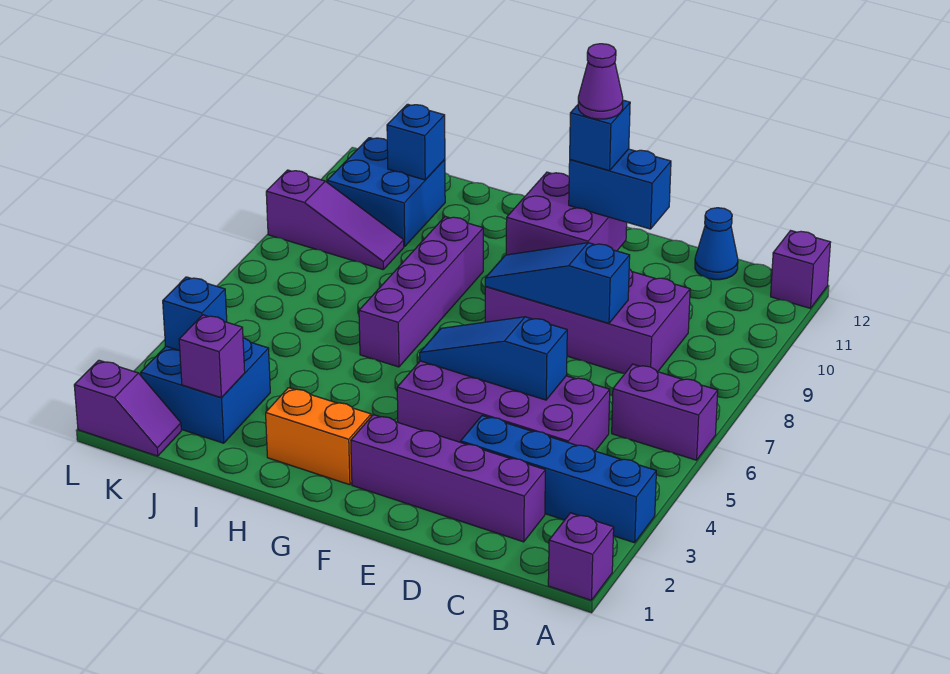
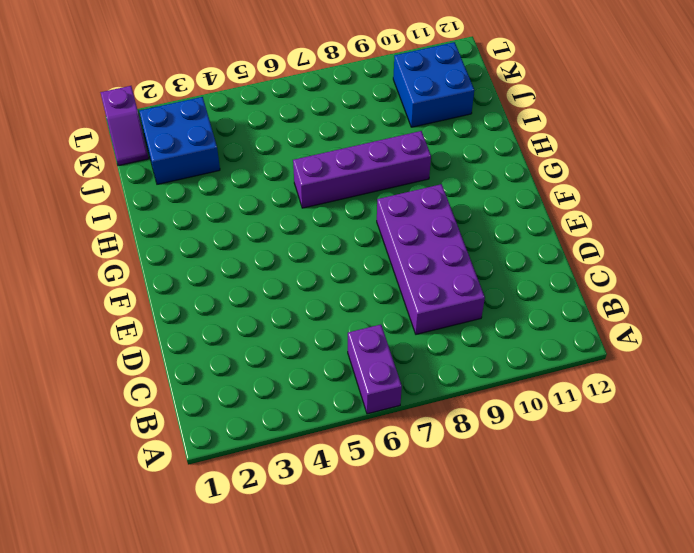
none -> purple 1x1 brick [548,513,614,600]
none -> blue 1x4 brick [461,416,656,543]
none -> purple 1x1 brick [771,231,831,308]

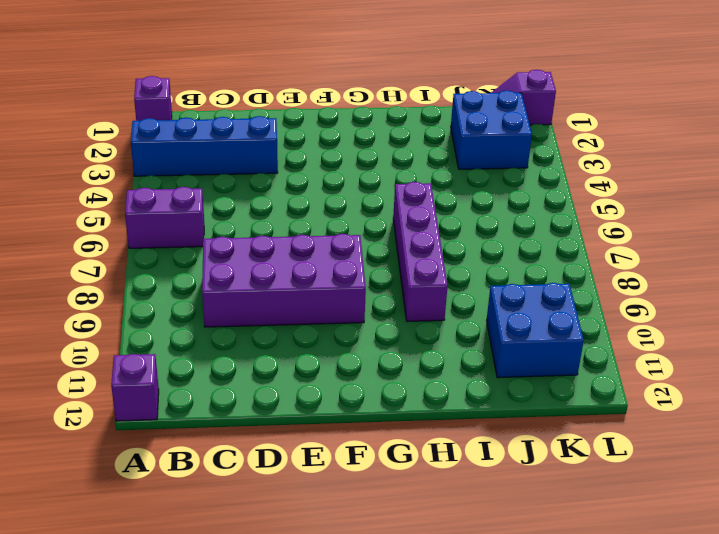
none -> purple 1x4 brick [351,415,545,542]
none -> purple 2x4 brick [397,361,610,451]
none -> blue 1x1 cone [695,208,738,280]

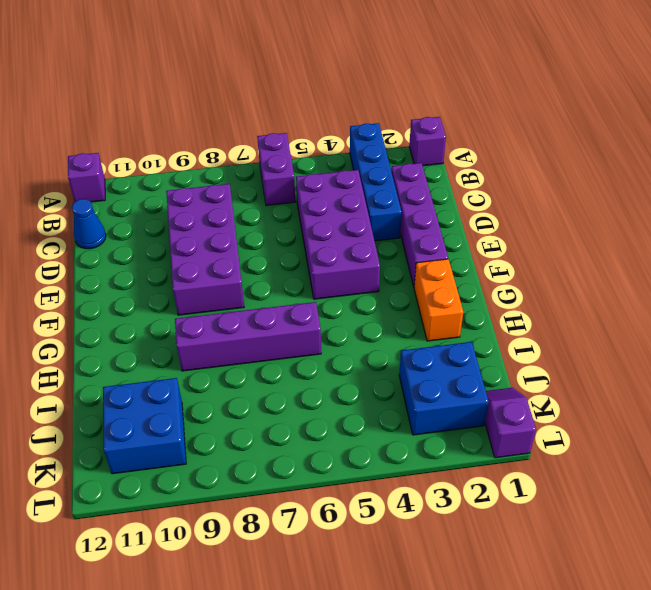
none -> purple 1x3 slope [266,170,404,270]
none -> blue 1x3 slope [420,317,567,400]
none -> blue 1x3 slope [485,243,630,323]

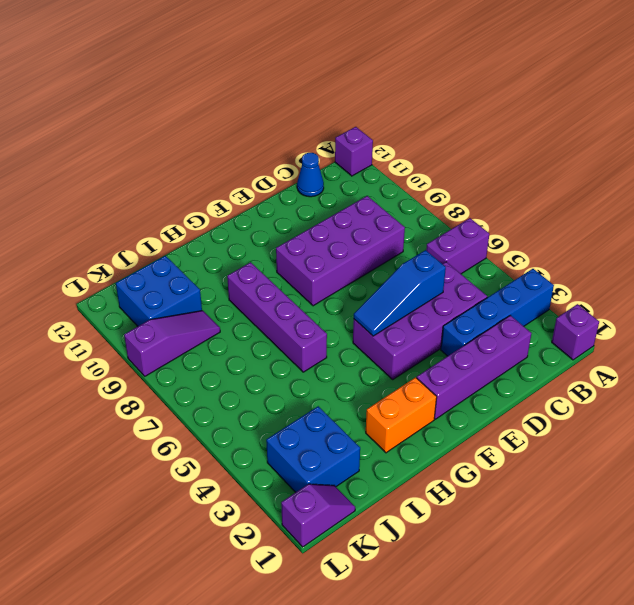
none -> blue 1x3 slope [485,243,630,323]
none -> purple 2x2 brick [506,172,627,255]
none -> purple 1x1 brick [179,315,245,397]

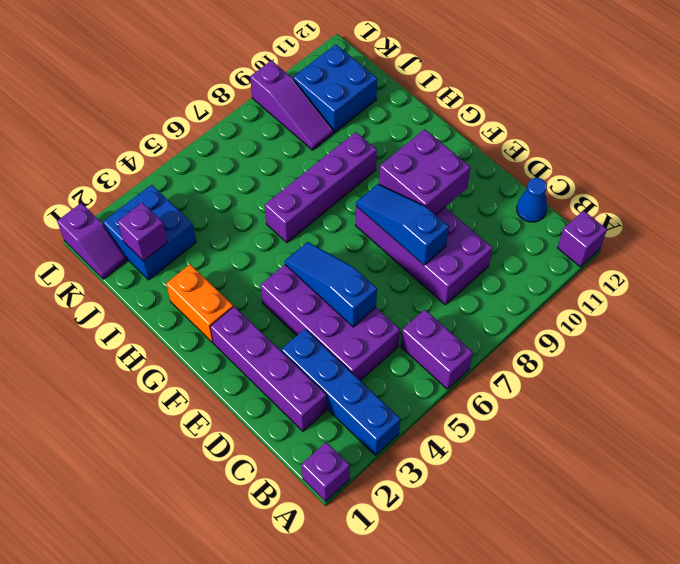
none -> blue 1x1 brick [387,104,445,180]
none -> blue 1x1 brick [163,277,227,351]
none -> blue 1x2 brick [569,149,671,229]

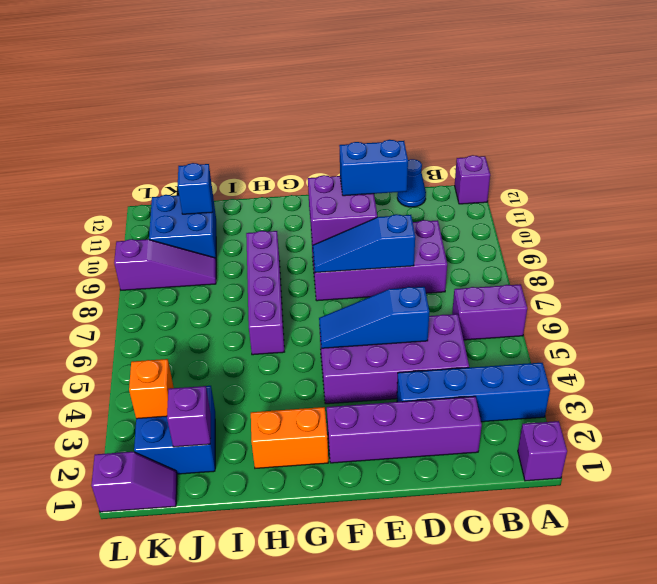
orange 1x1 brick [129,359,174,419] -> blue 1x1 brick [163,277,227,351]
none -> blue 1x1 brick [570,100,630,171]
none -> purple 1x1 cone [578,44,623,119]

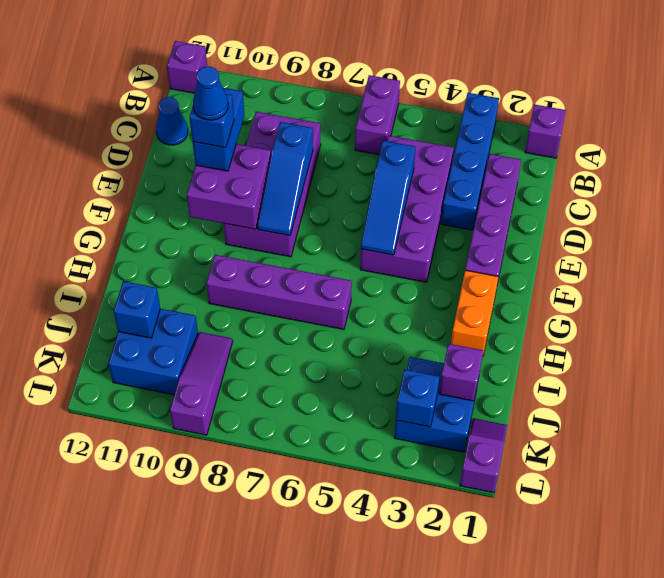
blue 1x1 cone [193,66,228,120] -> purple 1x1 cone [578,44,623,119]

